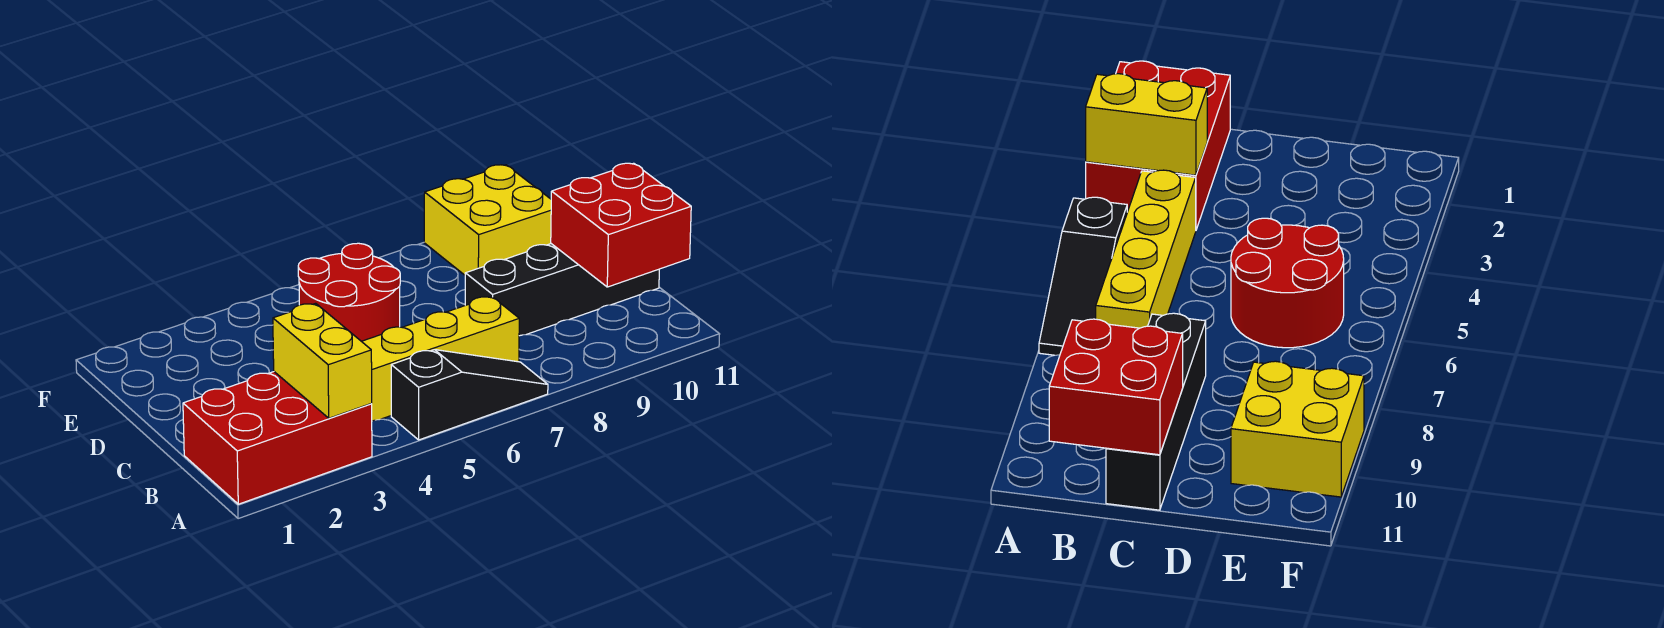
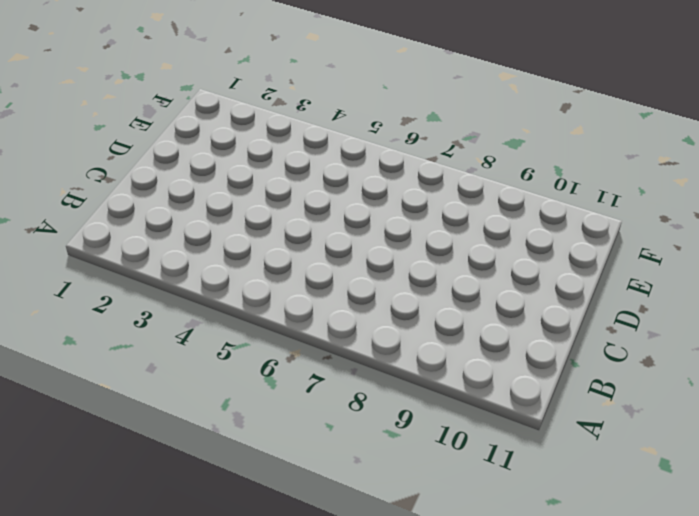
none -> red 2x3 brick [183,372,372,504]
none -> black 1x3 slope [391,350,548,440]

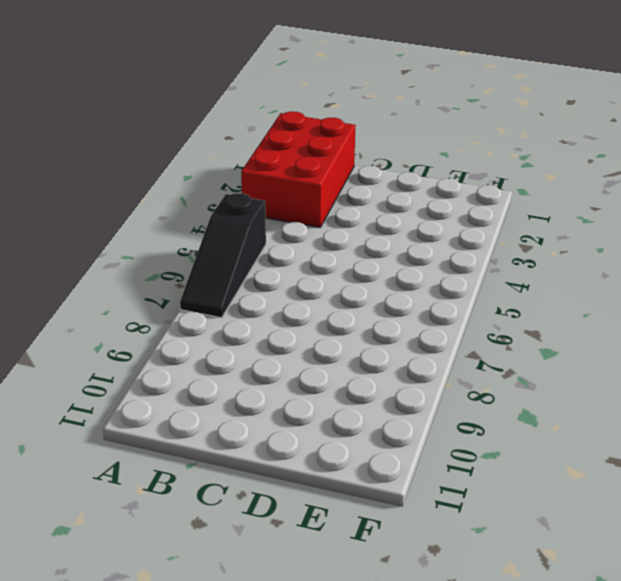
none -> yellow 1x4 brick [362,296,519,421]
none -> black 1x4 brick [465,244,659,336]

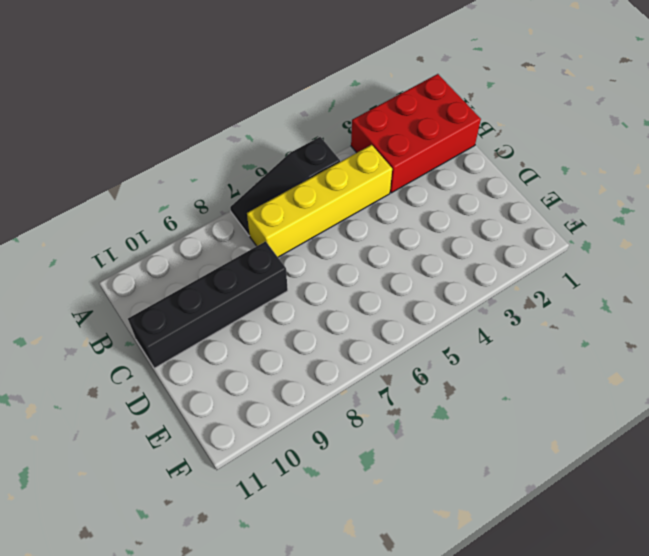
none -> red 2x2 round brick [298,243,400,341]
none -> yellow 2x2 brick [424,165,551,275]

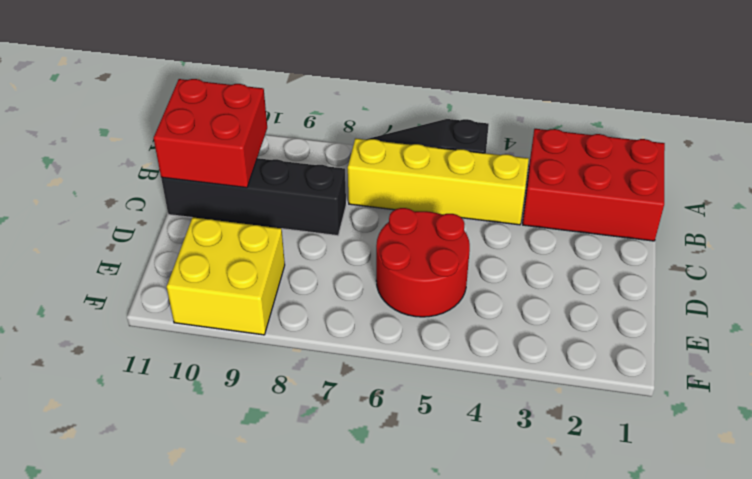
none -> yellow 1x2 brick [273,303,372,418]

